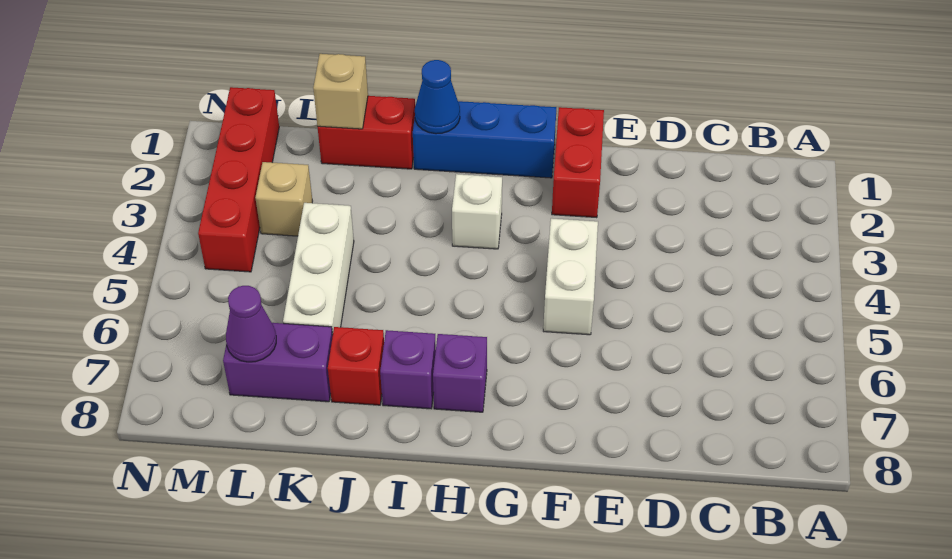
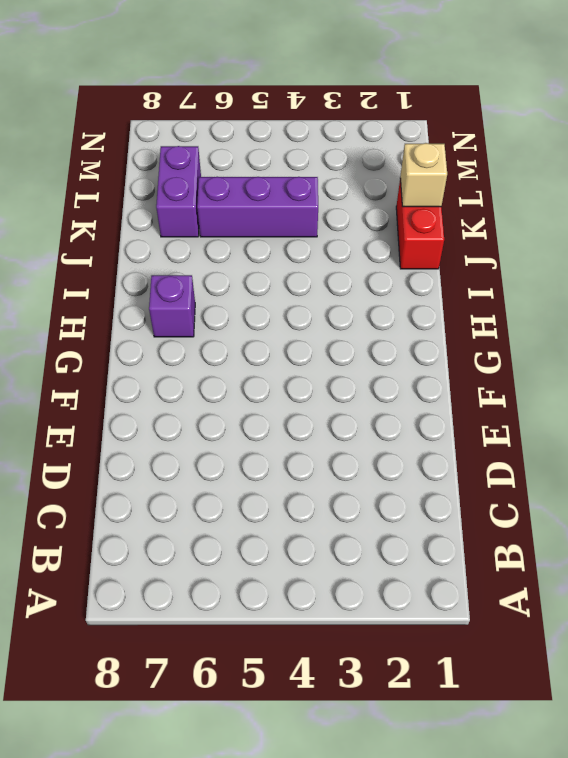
purple 1x3 brick [197,177,318,237] -> white 1x3 brick [283,203,354,335]
none -> red 1x2 brick [552,107,604,218]
none -> white 1x2 brick [543,218,598,335]
none -> blue 1x3 brick [413,101,556,178]

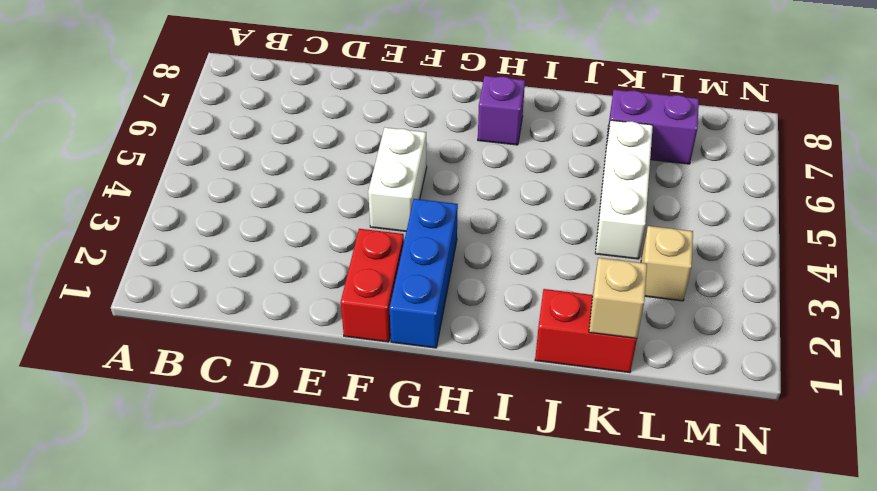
blue 1x3 brick [390,199,458,348] -> blue 1x3 brick turned to [413,101,556,178]
none -> white 1x1 brick [452,174,502,249]
none -> purple 1x1 brick [380,330,436,409]
none -> red 1x1 brick [328,327,384,405]

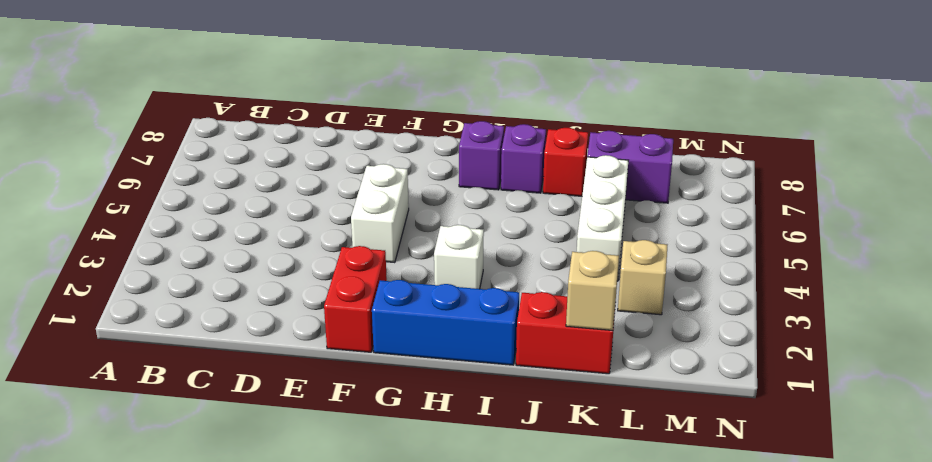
none -> red 1x4 brick [198,87,279,272]
none -> blue 1x1 cone [415,60,460,134]
none -> purple 1x1 cone [226,286,276,362]

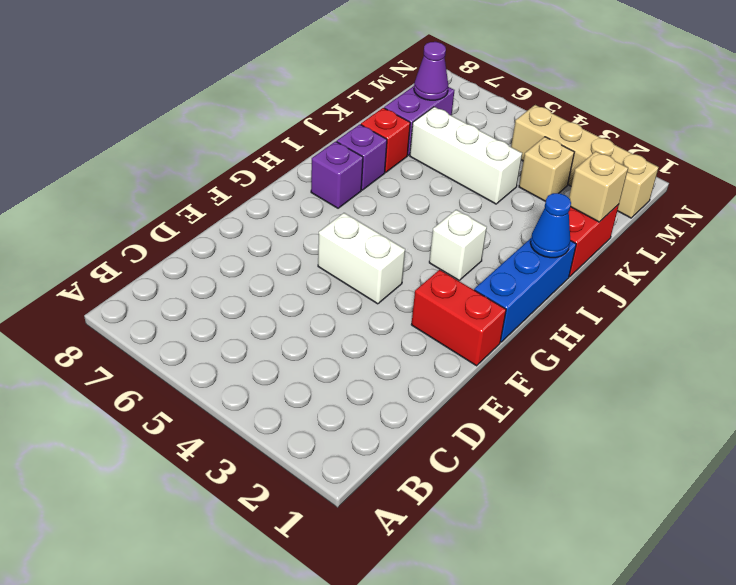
tan 1x4 brick [511,105,659,218] -> red 1x4 brick [198,87,279,272]

